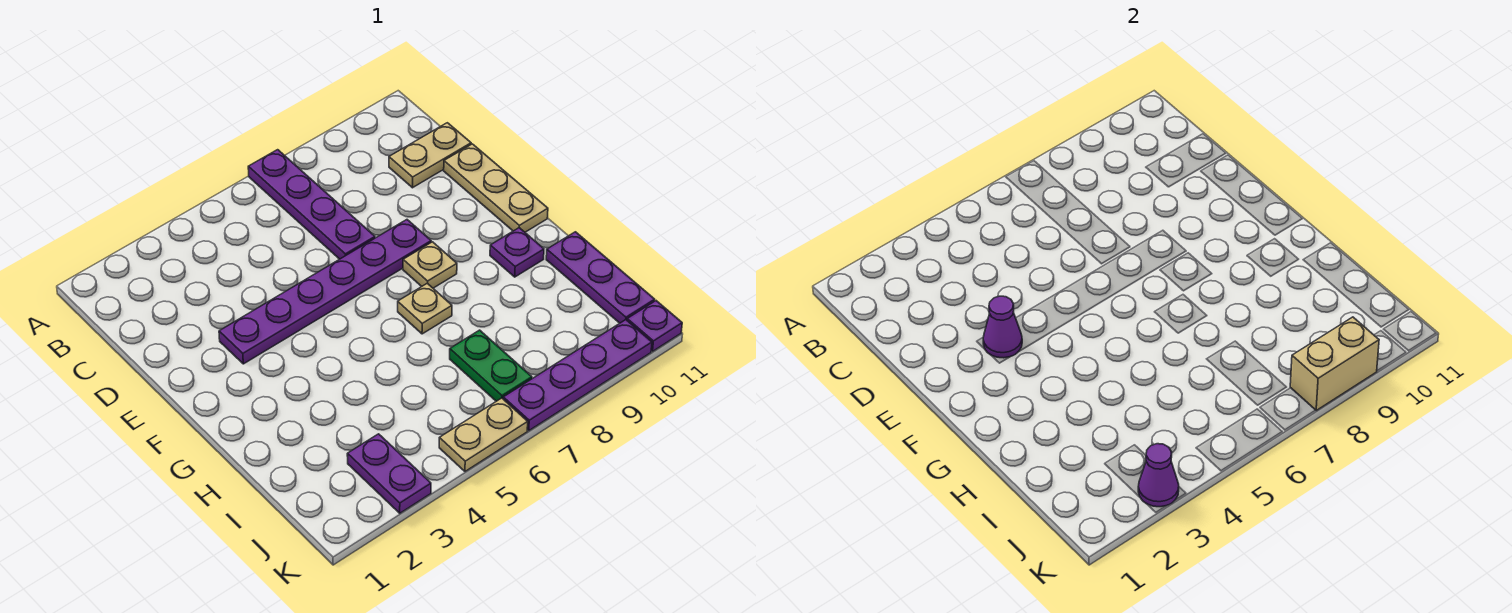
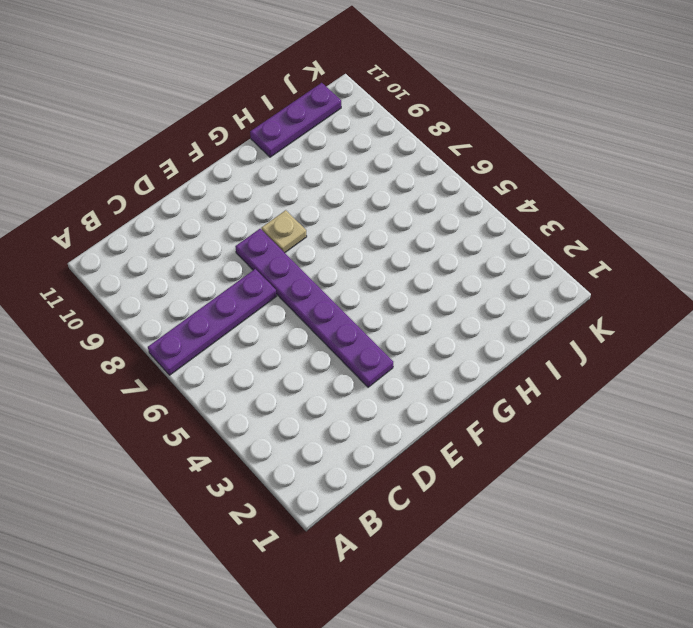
none -> tan 1x2 plate [389,123,471,188]
none -> tan 1x3 plate [444,144,548,232]
none -> tan 1x1 plate [398,283,452,334]

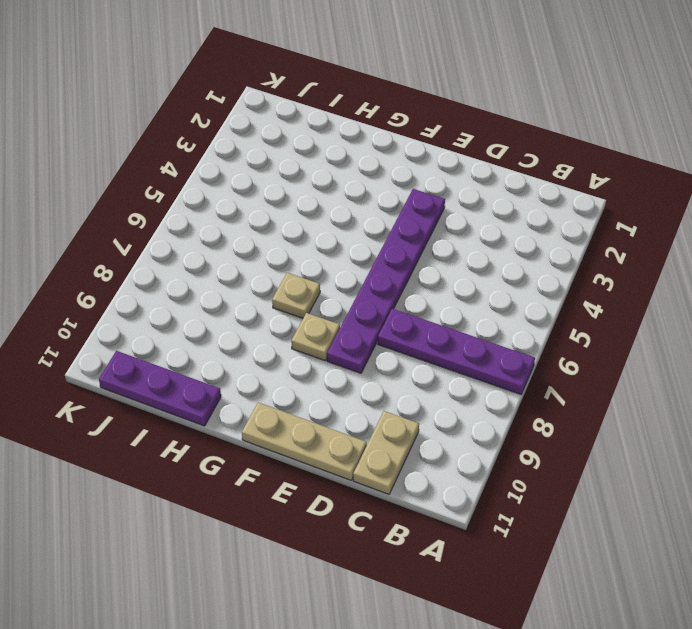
none -> purple 1x1 plate [490,228,544,277]
none -> green 1x2 plate [450,330,532,401]
none -> purple 1x2 plate [347,434,431,513]

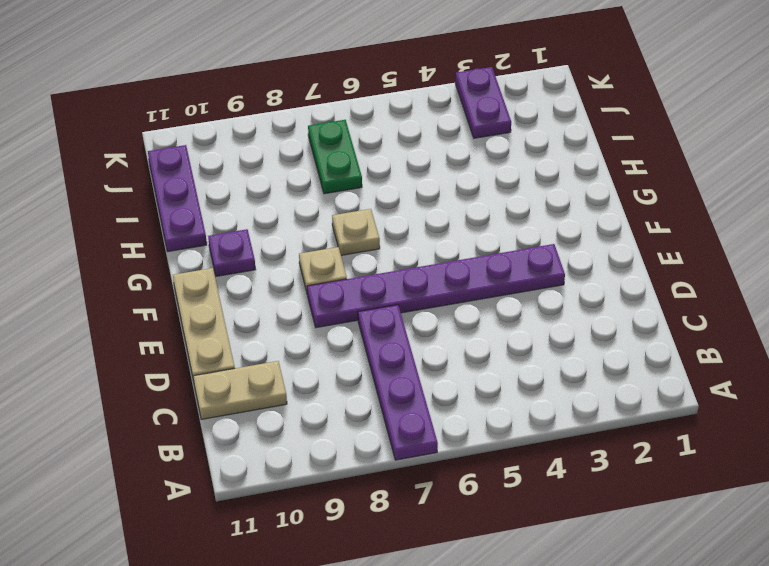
none -> tan 1x2 plate [439,398,528,471]
none -> purple 1x4 plate [503,320,652,431]
none -> purple 1x1 plate [627,301,682,351]

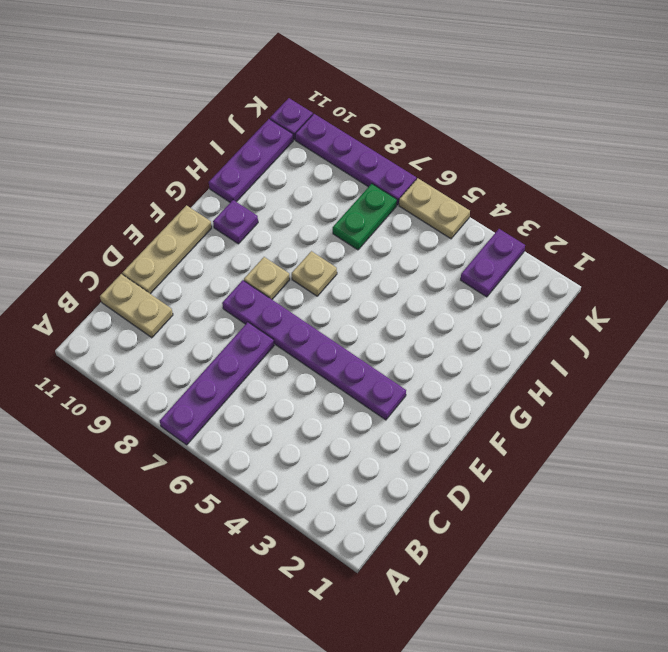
none -> purple 1x1 cone [983,296,1022,358]
none -> purple 1x1 cone [1138,444,1179,507]
none -> tan 1x2 brick [1290,317,1379,410]

